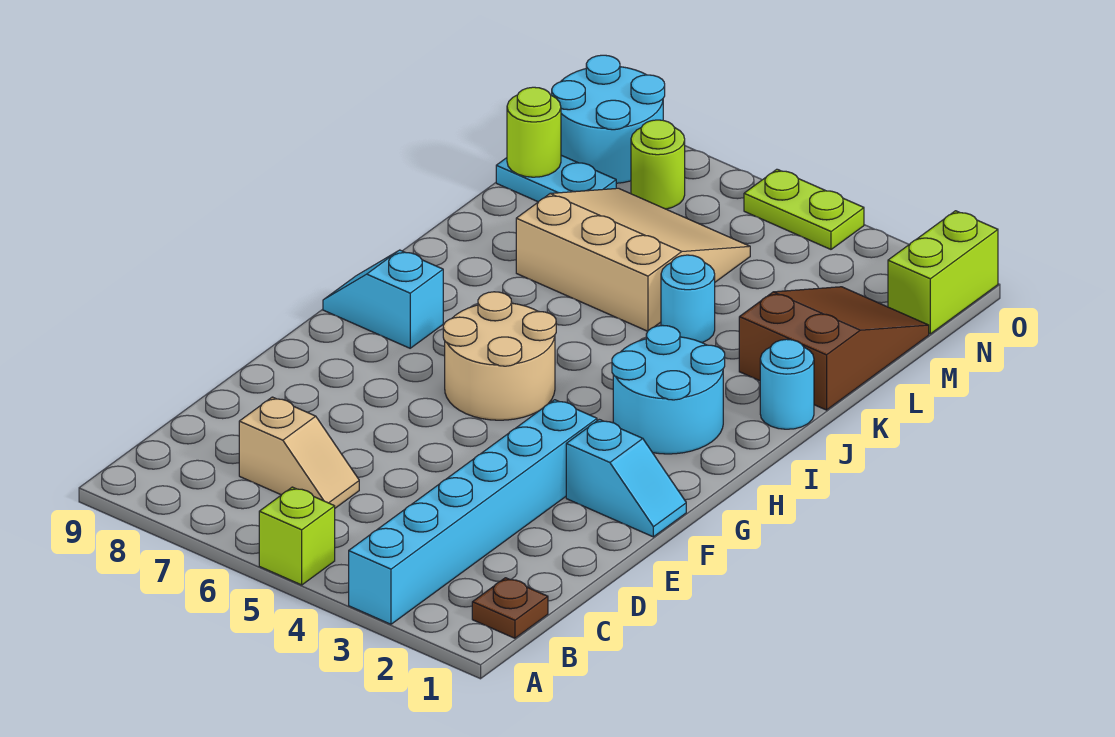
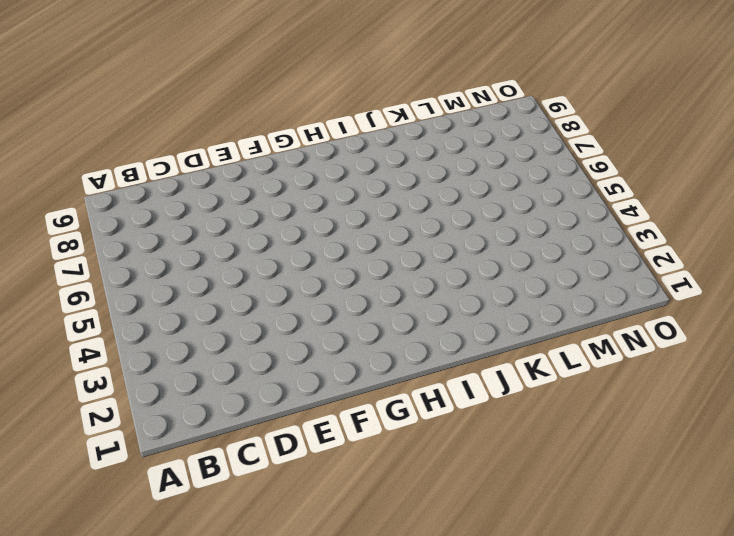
none -> cyan 1x6 brick [349,400,597,624]
none -> lime 1x1 brick [259,487,335,585]
none -> brown 1x1 plate [472,578,548,638]

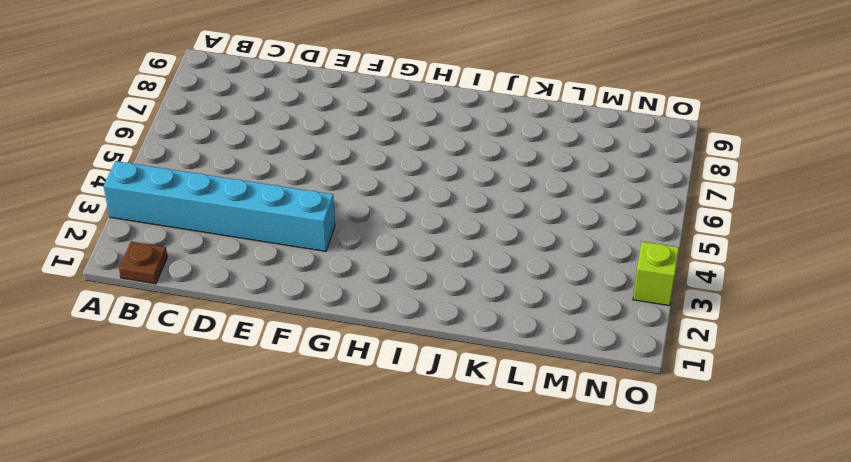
lime 1x1 brick [633,242,679,306] -> lime 1x1 brick moved to [259,487,335,585]
none -> tan 1x2 slope [239,397,359,508]
none -> cyan 1x2 slope [566,419,686,537]
none -> tan 2x2 round brick [443,292,556,420]

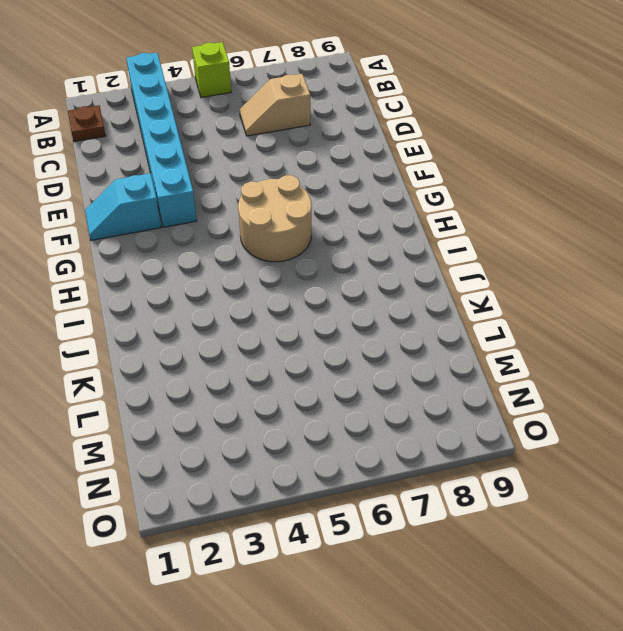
none -> cyan 2x2 round brick [612,325,725,454]
none -> cyan 1x2 slope [323,250,443,348]
none -> cyan 1x1 round brick [760,339,814,429]

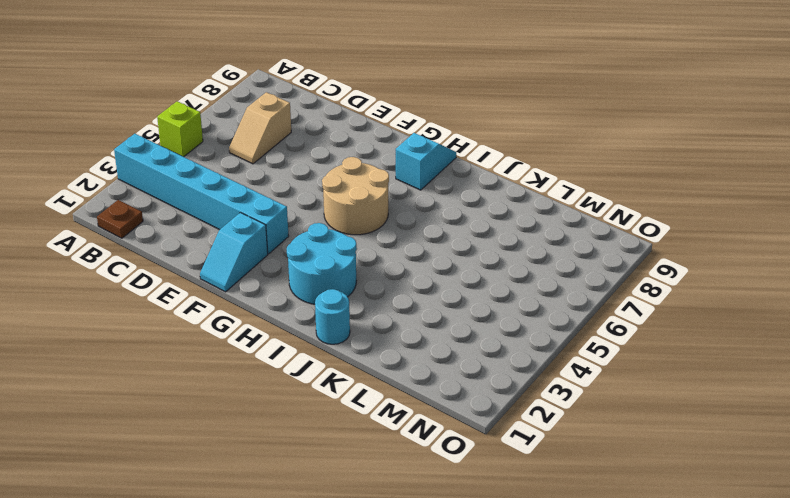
none -> brown 2x3 slope [739,287,929,410]
none -> cyan 1x1 round brick [661,255,715,343]
none -> tan 3x3 slope [516,188,750,331]

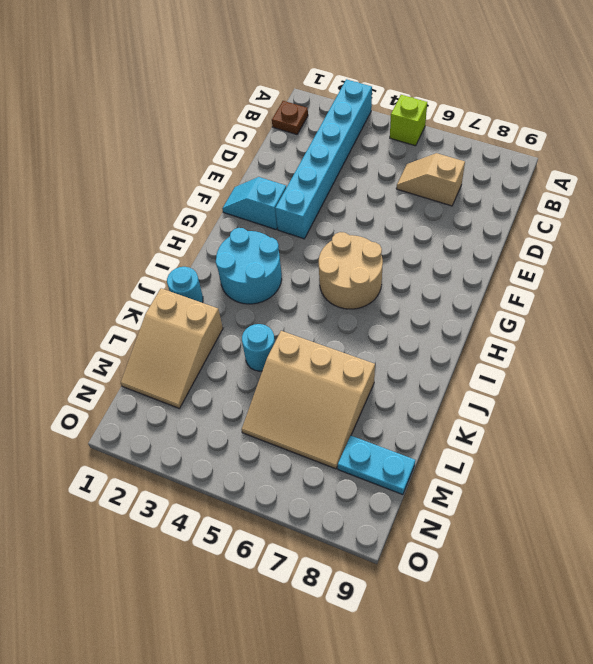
tan 2x3 slope [121,288,223,408] -> brown 2x3 slope [739,287,929,410]
none -> cyan 1x2 slope [323,250,443,348]
none -> lime 1x2 brick [888,211,998,334]
none -> lime 1x1 round brick [631,120,685,209]

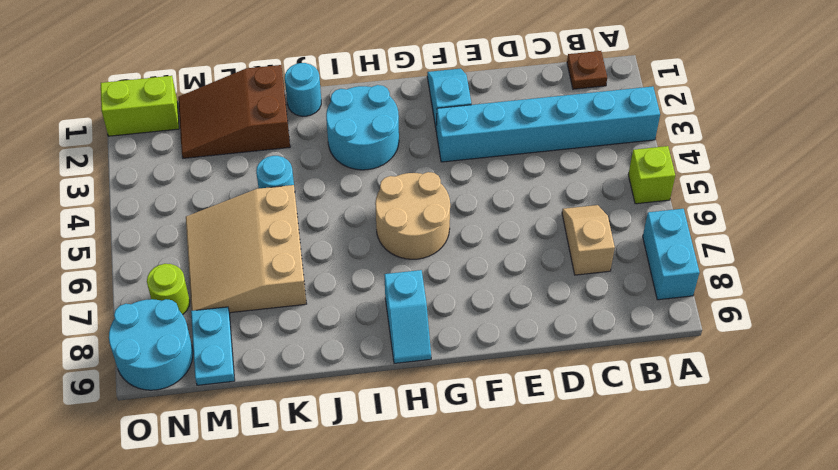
cyan 1x2 brick [643,209,699,300] -> none
none -> lime 1x2 plate [744,169,864,249]
none -> lime 1x1 round brick [507,87,561,177]

